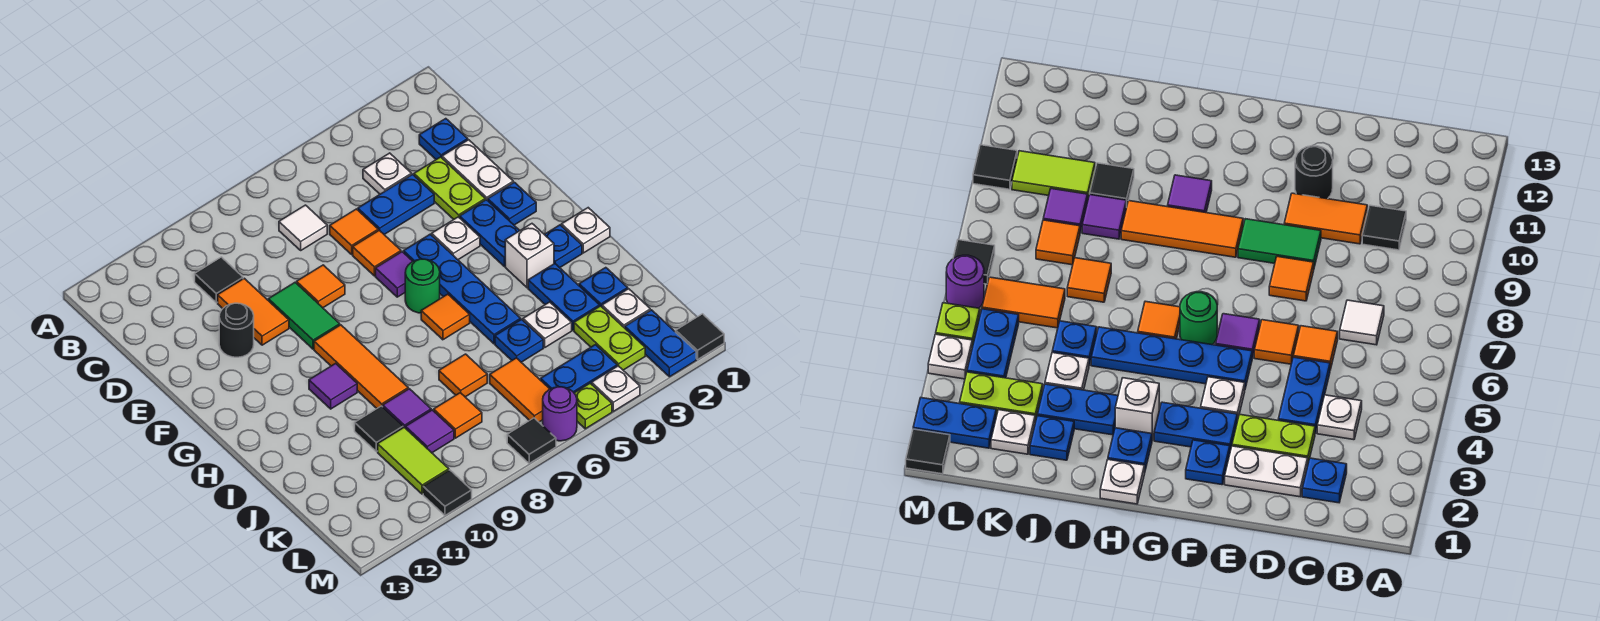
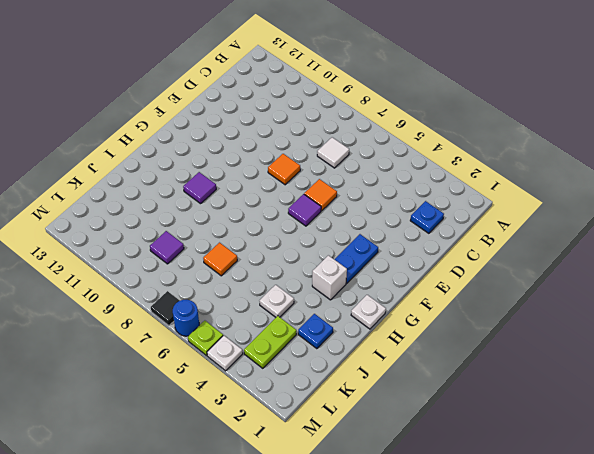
blue 1x1 round brick [173,300,199,336] -> purple 1x1 round brick [543,387,577,441]
none -> white 1x1 plate [363,153,412,194]
none -> black 1x1 tile [195,257,243,303]
none -> white 1x2 plate [442,140,513,201]
none -> lime 1x2 plate [414,157,485,219]

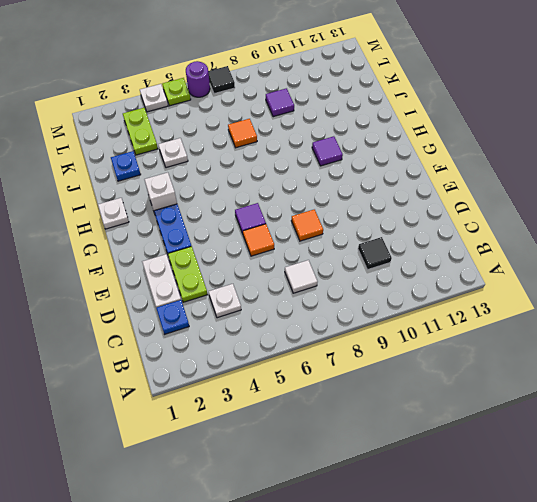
none -> blue 1x2 plate [358,174,434,234]
none -> orange 1x1 tile [330,209,378,254]
none -> orange 1x2 tile [218,278,289,345]
none -> green 1x2 tile [268,283,340,349]

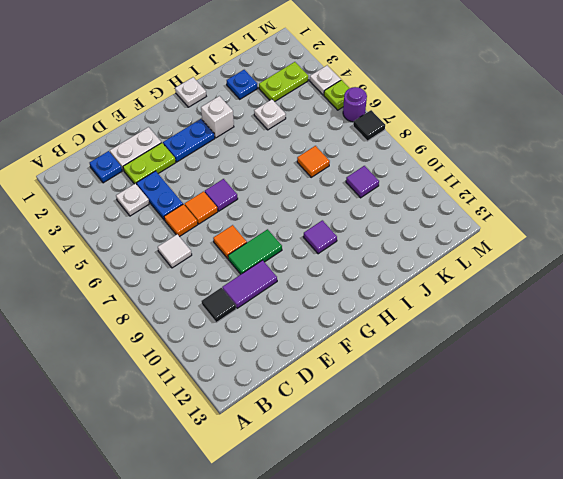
purple 1x2 tile [222,260,277,308] -> orange 1x2 tile [218,278,289,345]
none -> black 1x1 round brick [219,303,254,357]
none -> blue 1x1 plate [488,182,536,225]
none -> white 1x1 plate [432,217,480,260]
none -> blue 1x4 plate [404,234,521,344]

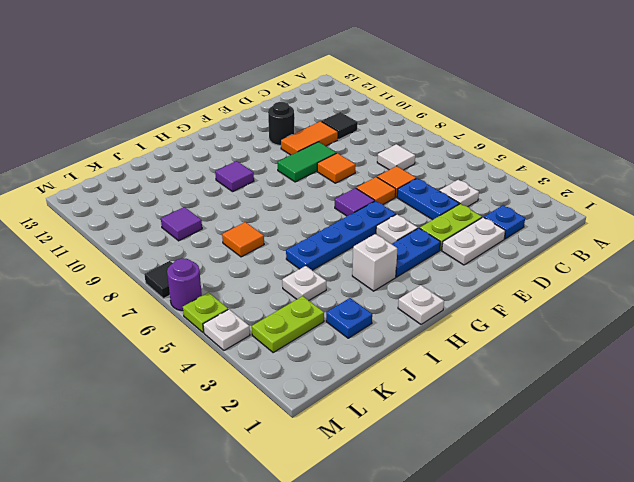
none -> blue 1x1 plate [488,182,536,225]
none -> green 1x1 round brick [405,259,440,313]
none -> orange 1x3 tile [314,325,408,408]
none -> blue 1x1 plate [544,225,582,268]

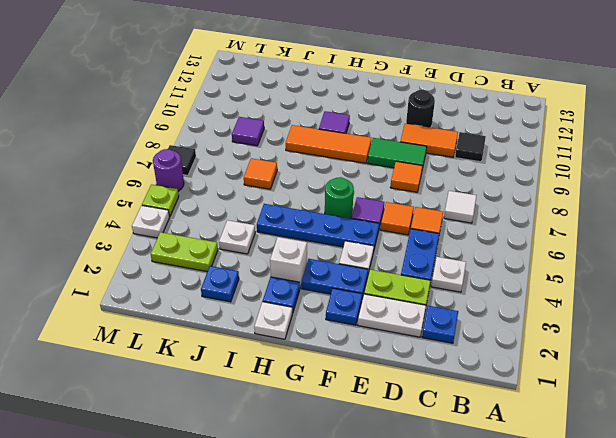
none -> orange 1x1 tile [421,294,470,340]
none -> blue 1x2 plate [528,264,600,330]
none -> blue 1x1 plate [495,319,543,362]
none -> purple 1x1 tile [383,389,431,428]

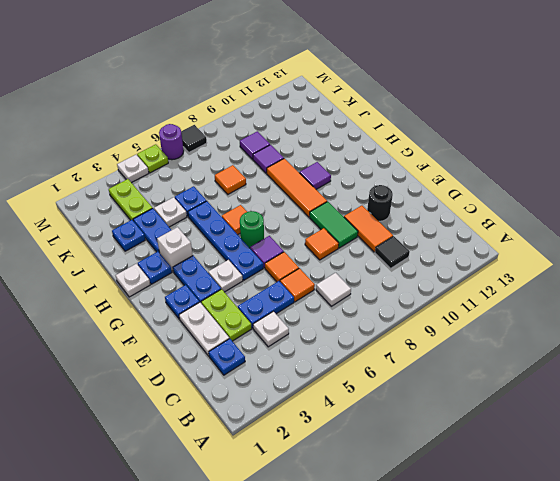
none -> black 1x1 tile [355,406,403,452]
none -> white 1x1 plate [602,289,650,328]
none -> orange 1x2 tile [490,358,550,422]
none -> orange 1x1 tile [434,393,482,438]

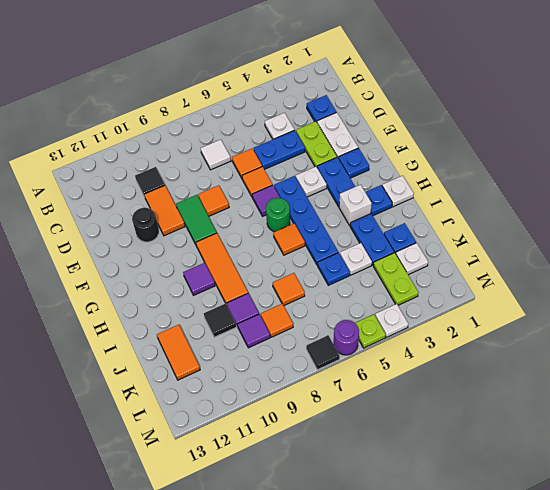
orange 1x2 tile [157,325,200,380] -> orange 1x2 tile moved to [490,358,550,422]
none -> lime 1x2 tile [378,427,449,494]
none -> blue 1x2 plate [625,310,696,377]
none -> blue 1x2 plate [541,345,617,393]
none -> black 1x1 tile [676,314,724,359]

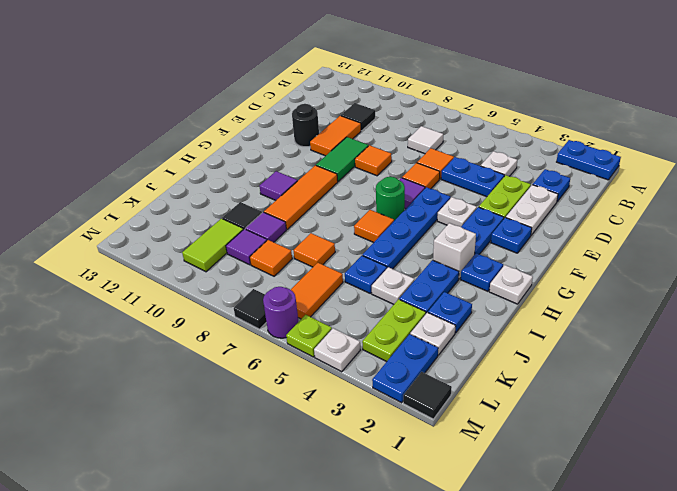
blue 1x2 plate [557,140,621,180] -> blue 1x2 plate moved to [541,345,617,393]
none -> black 1x1 tile [423,470,472,515]

